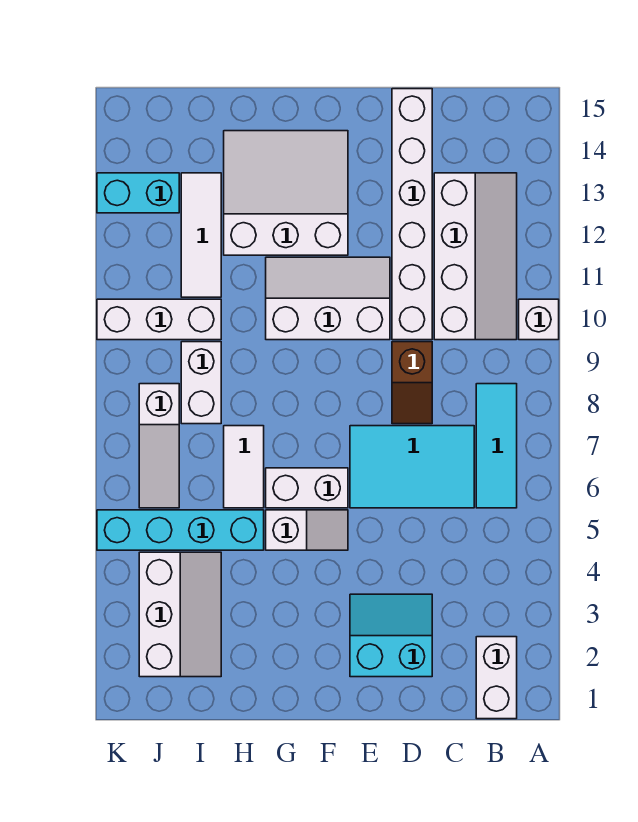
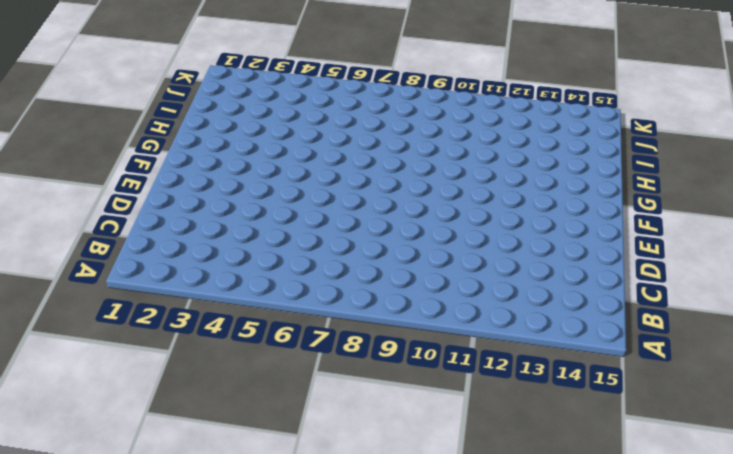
none -> white 1x1 brick [519,299,559,340]
none -> white 1x2 brick [476,637,517,719]
none -> cyan 1x3 tile [476,384,517,508]

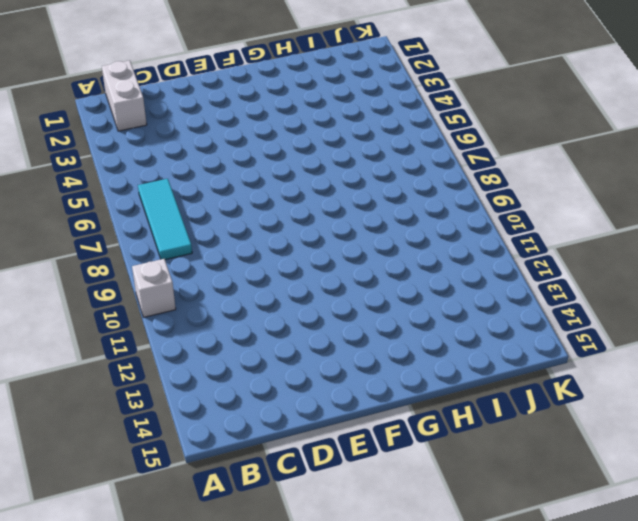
none -> white 2x4 slope [434,173,517,340]
none -> cyan 2x3 tile [350,426,474,508]
none -> cyan 2x2 slope [350,594,432,677]

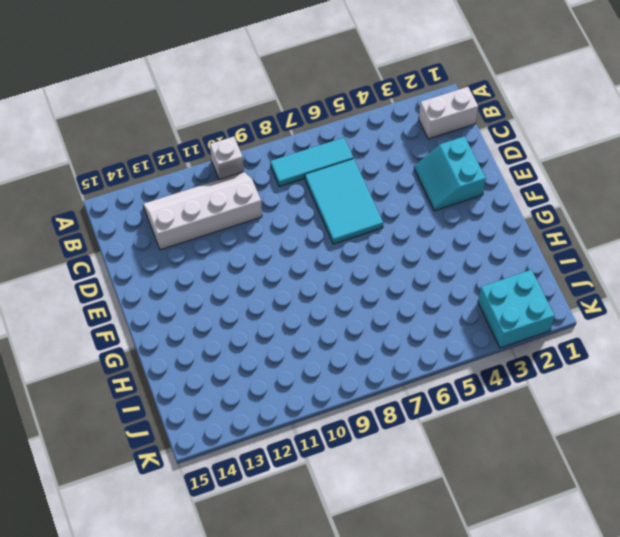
cyan 2x2 brick [478,270,555,348] -> white 2x3 slope [139,552,221,677]
none -> brown 1x2 slope [392,342,432,424]
none -> white 1x6 brick [392,89,432,340]
none -> white 2x3 slope [266,257,390,340]

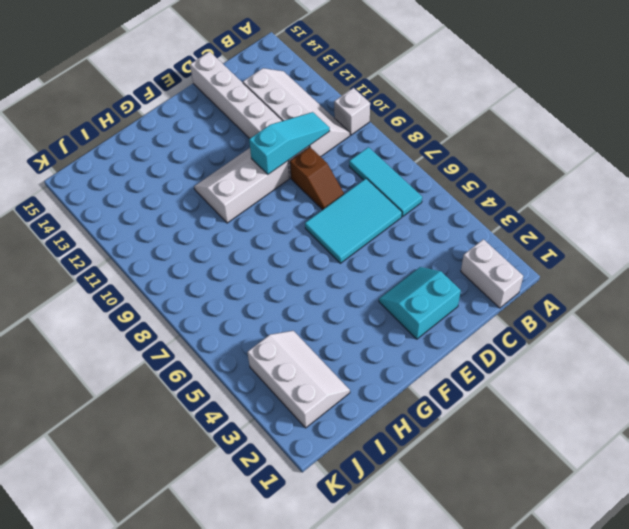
cyan 1x3 slope [249,112,330,174] -> none
none -> white 1x2 slope [266,510,348,550]
none -> white 1x2 brick [266,468,348,508]
none -> white 3x3 slope [224,131,348,255]

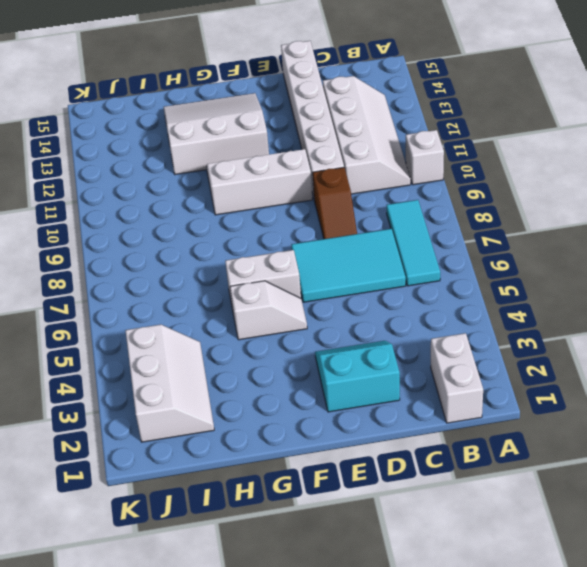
none -> cyan 1x4 brick [97,510,264,550]
none -> white 1x2 tile [224,426,264,508]
none -> white 1x2 brick [181,342,221,424]

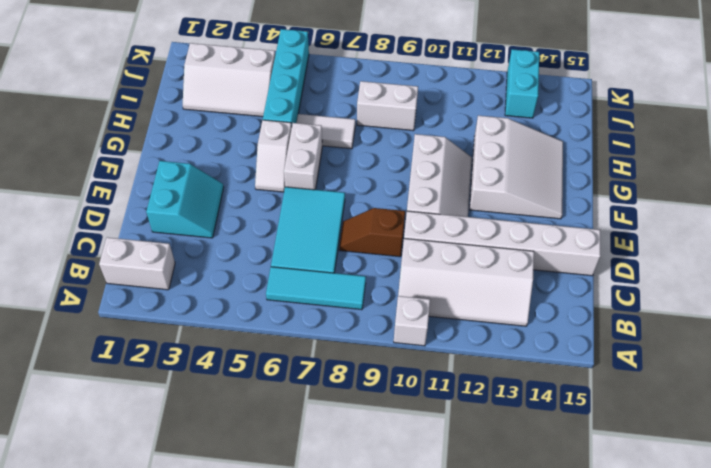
none -> white 1x3 brick [97,299,221,340]
none -> white 1x3 tile [181,173,221,297]
none -> white 1x3 slope [139,384,179,508]

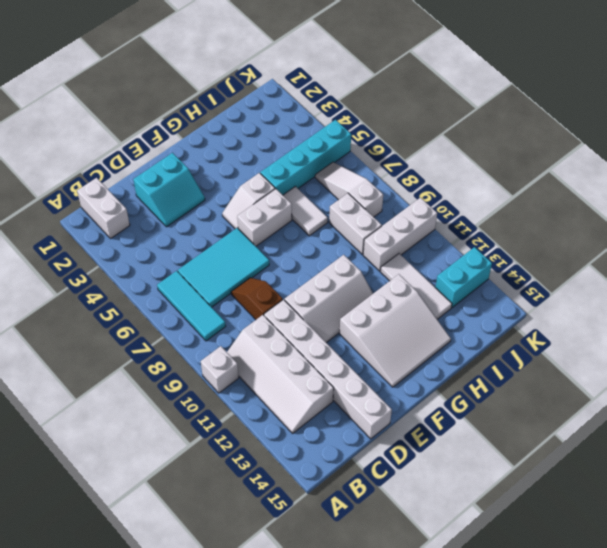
none -> white 2x3 slope [139,552,221,677]

